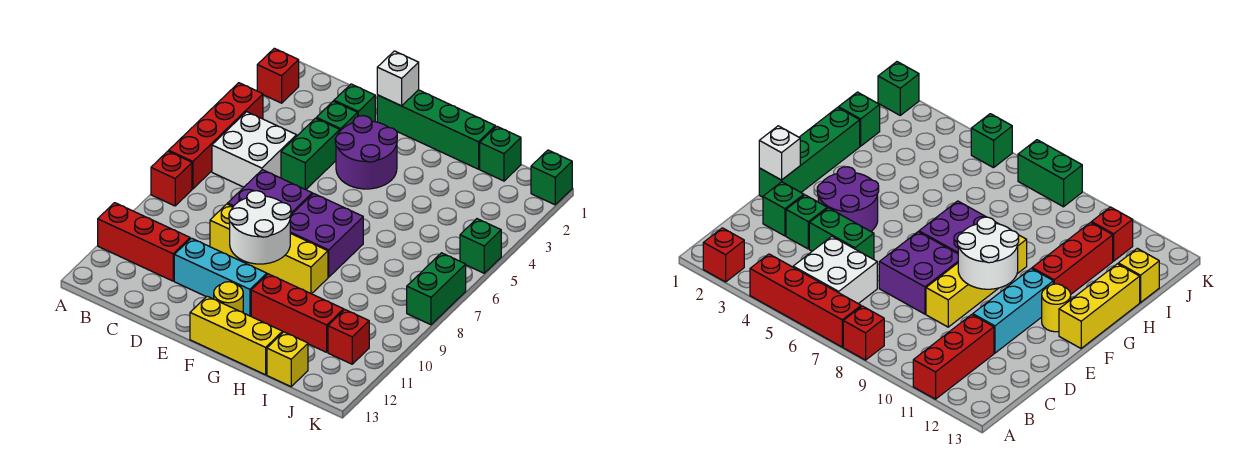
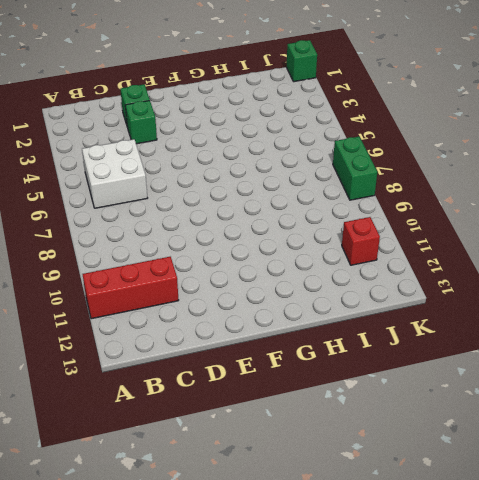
none -> red 1x1 brick [257,48,299,103]
none -> red 1x4 brick [169,83,263,189]
none -> red 1x1 brick [151,151,192,206]

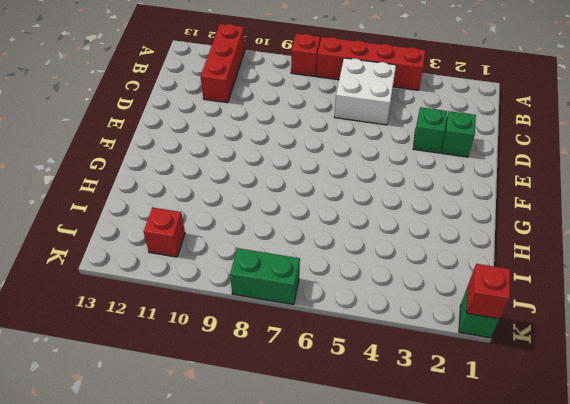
red 1x1 brick [467,264,510,319] -> red 1x1 brick moved to [257,48,299,103]
none -> green 1x2 brick [281,118,340,190]
none -> purple 2x2 brick [228,170,312,215]
none -> yellow 1x4 brick [210,204,328,294]

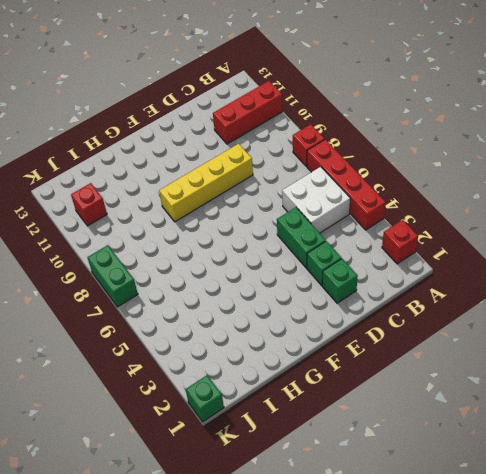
none -> purple 2x2 brick [228,170,312,215]
none -> cyan 1x3 brick [174,238,267,316]
none -> green 1x4 brick [377,90,495,169]

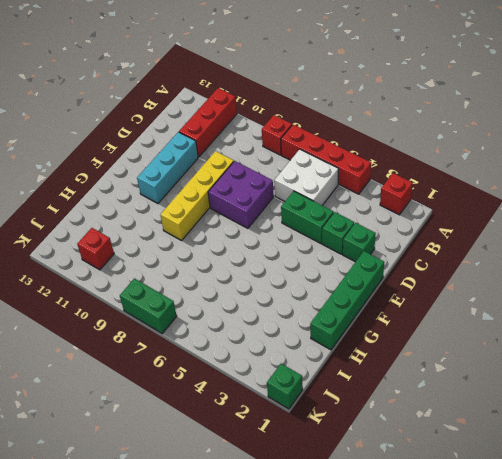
none -> purple 2x2 round brick [335,116,397,189]
none -> purple 2x2 brick [290,194,363,277]
none -> yellow 1x1 round brick [214,282,243,312]

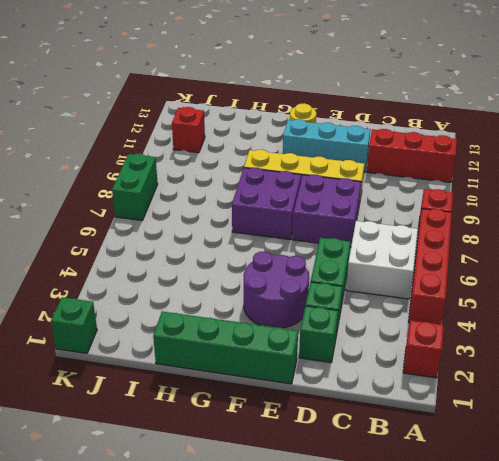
none -> yellow 1x3 brick [190,296,283,375]
none -> red 1x3 brick [251,274,344,352]
none -> green 1x1 brick [480,126,521,181]

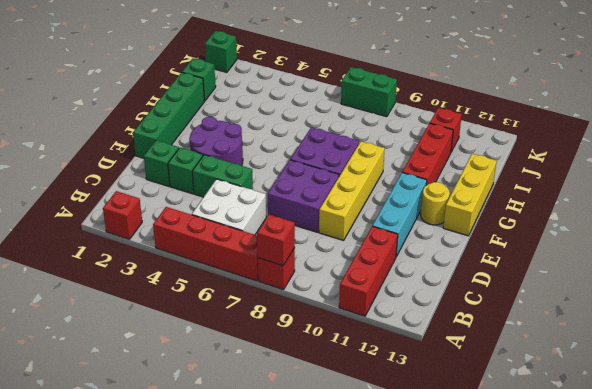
red 1x1 brick [257,215,295,266] -> none
none -> yellow 1x1 brick [267,332,308,387]
none -> green 1x1 brick [460,219,501,273]
none -> white 1x1 brick [377,51,419,106]

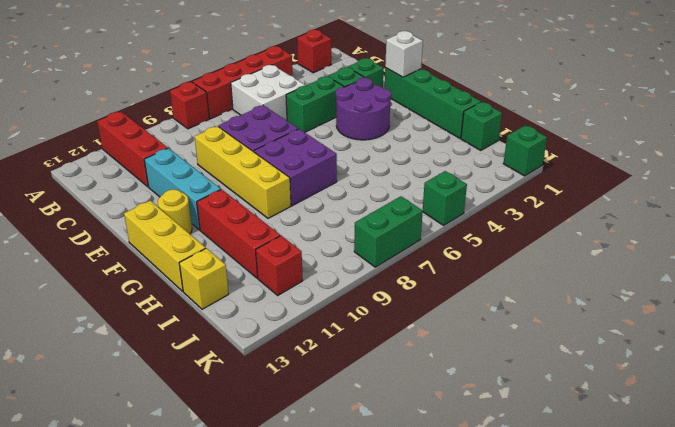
none -> white 2x2 round brick [229,191,291,264]

